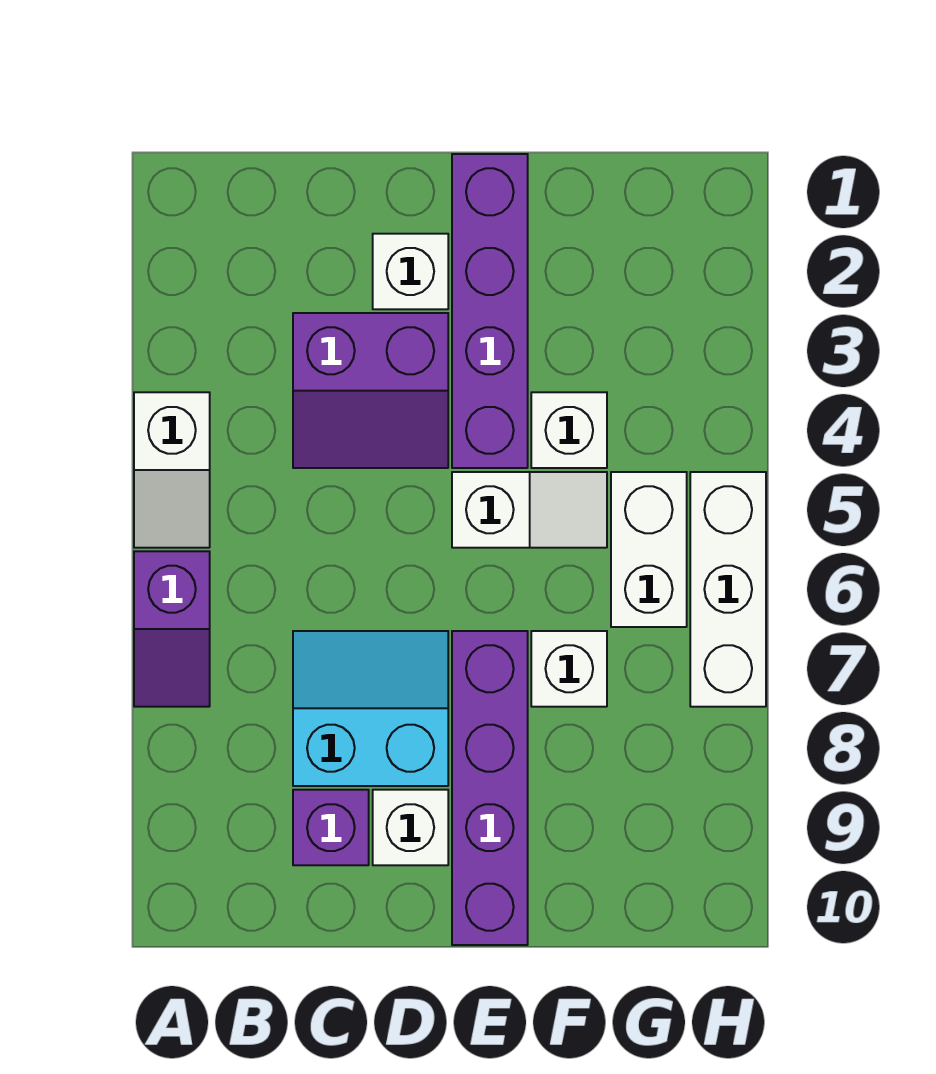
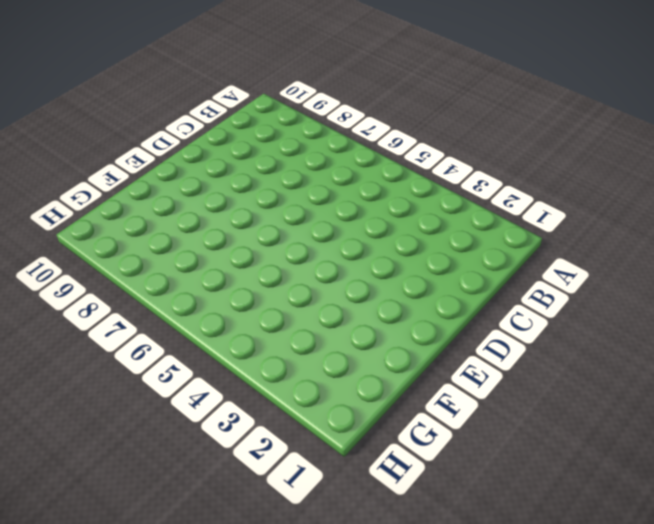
none -> white 1x2 slope [134,392,210,548]
none -> purple 1x2 slope [134,551,210,707]
none -> purple 2x2 slope [293,313,448,468]

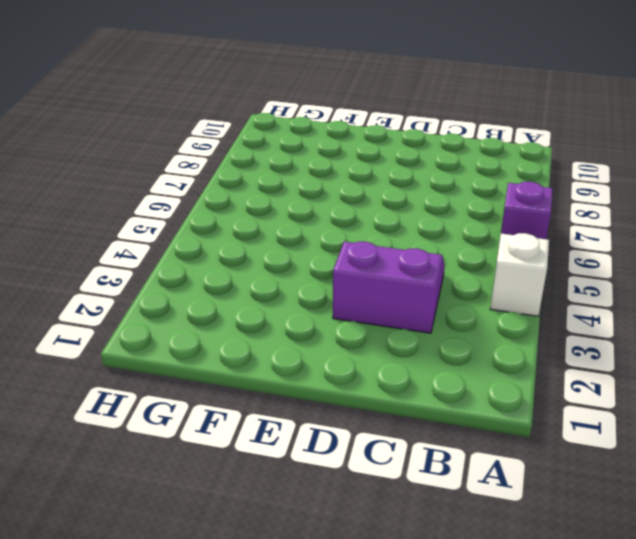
none -> cyan 2x2 slope [293,631,448,786]
none -> purple 1x1 brick [293,790,369,865]
none -> white 1x1 brick [373,234,448,309]

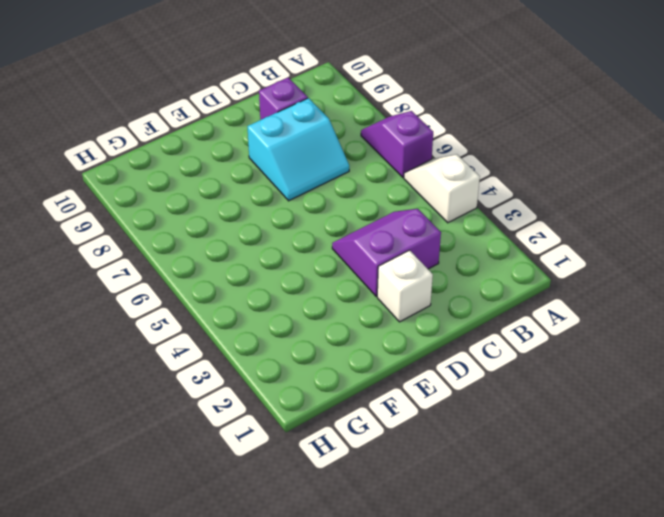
none -> white 1x1 brick [373,790,448,865]
none -> purple 1x4 brick [452,154,528,468]
none -> white 1x2 slope [452,472,607,548]

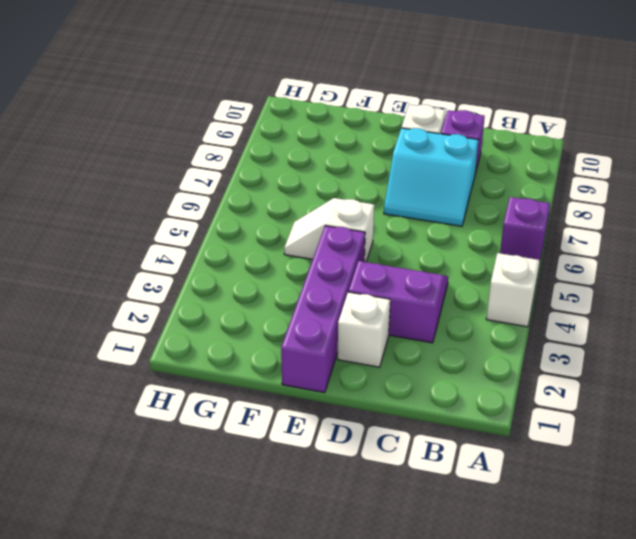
none -> purple 1x4 brick [452,631,528,945]
none -> white 1x1 brick [531,392,607,468]
none -> white 1x1 brick [531,631,607,707]

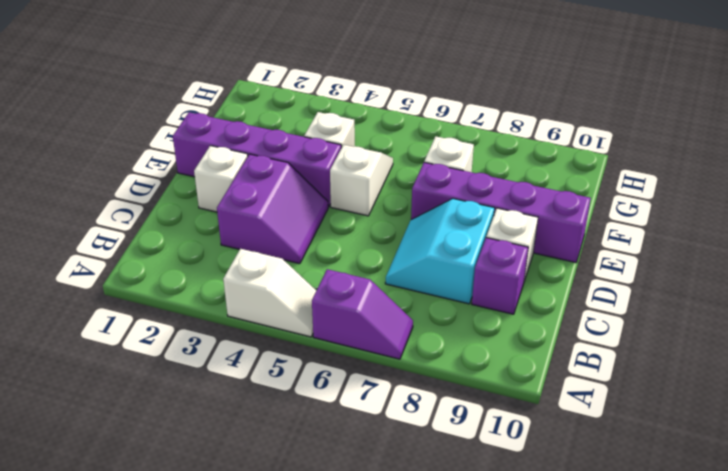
none -> white 1x2 brick [611,472,687,627]
none -> white 1x3 brick [690,472,766,707]

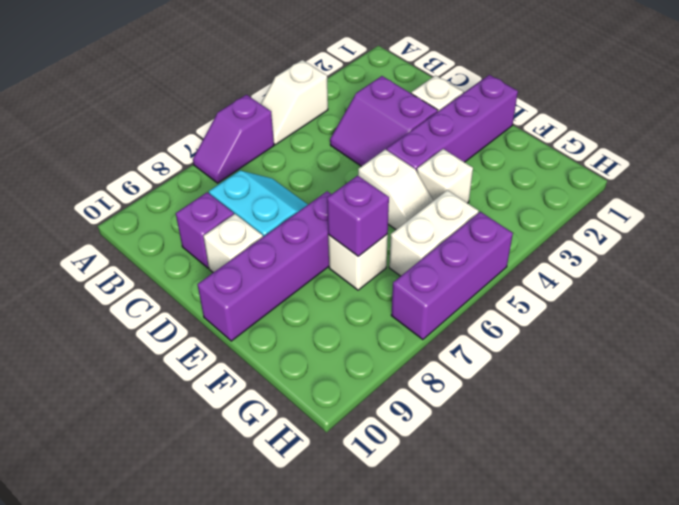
purple 1x1 brick [327,176,389,256] -> none
purple 1x3 brick [391,212,513,340] -> white 1x3 brick [690,472,766,707]

